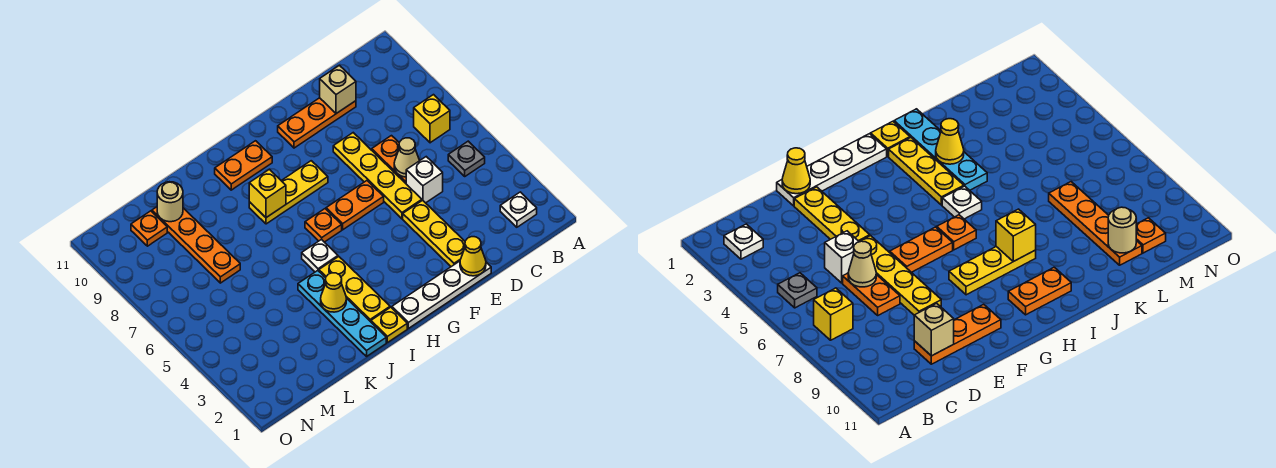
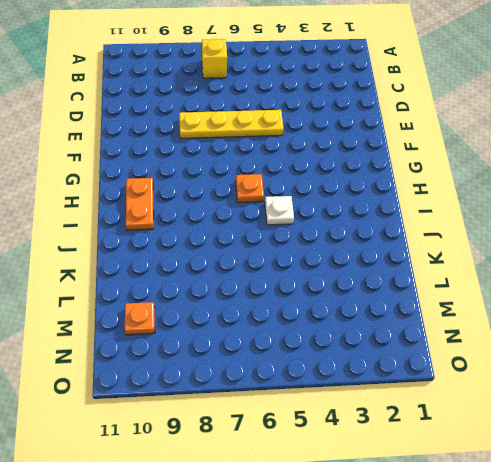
none -> white 1x1 plate [500,192,537,227]
none -> grey 1x1 plate [448,141,485,176]
none -> white 1x1 brick [406,157,443,203]

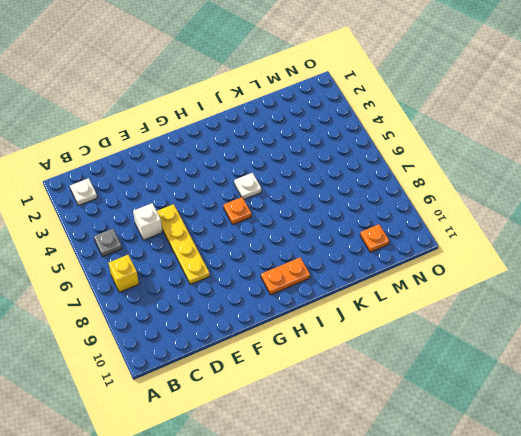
none -> orange 1x2 plate [372,136,406,183]
none -> orange 1x3 plate [278,98,356,148]
none -> white 1x4 plate [392,261,491,329]

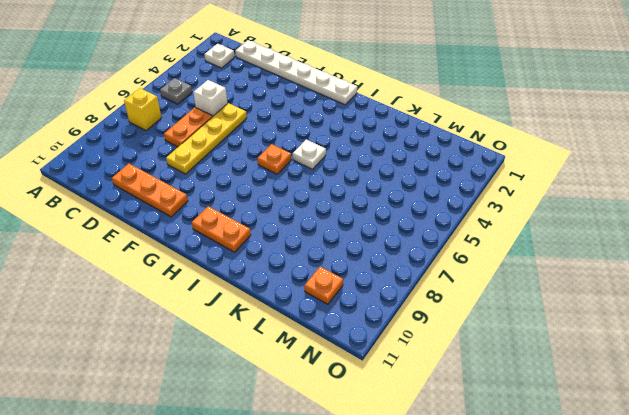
white 1x6 plate [235,40,357,105] -> white 1x4 plate [392,261,491,329]
none -> yellow 1x3 plate [403,200,465,267]
none -> orange 1x2 plate [326,181,384,230]
none -> yellow 1x3 plate [249,161,328,224]

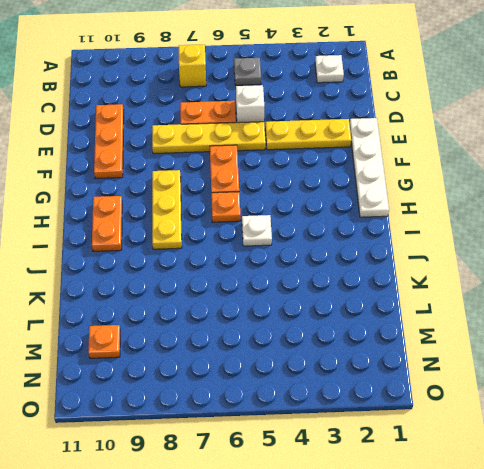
none -> yellow 1x1 plate [371,307,407,343]
none -> yellow 1x3 plate [319,256,390,322]
none -> cyan 1x4 plate [298,271,386,356]

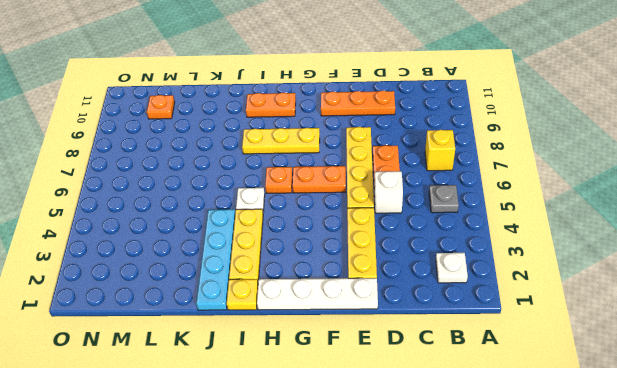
none -> orange 1x4 plate [152,207,240,283]
none -> tan 1x1 cone [394,138,419,177]
none -> tan 1x1 brick [320,65,356,114]

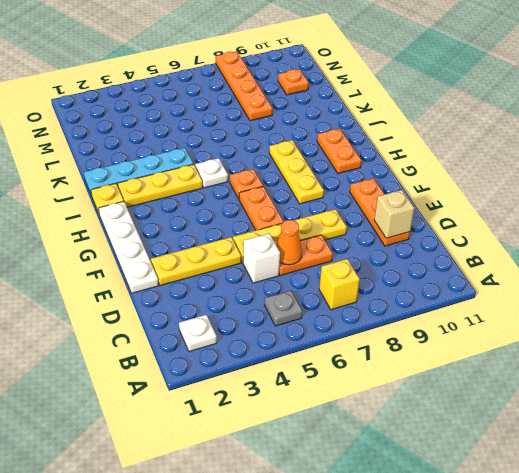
orange 1x1 cone [276,220,302,265] -> tan 1x1 cone [394,138,419,177]
orange 1x4 plate [216,51,272,121] -> orange 1x4 plate turned to [152,207,240,283]
none -> yellow 1x1 cone [460,237,486,276]
none -> yellow 1x1 brick [249,169,286,218]
none -> yellow 1x1 cone [321,273,346,312]

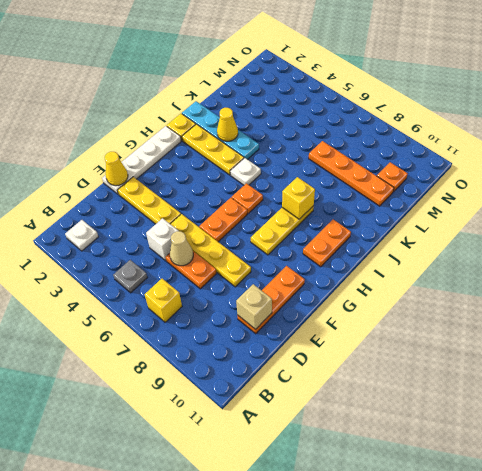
none -> tan 1x1 round brick [157,182,183,222]

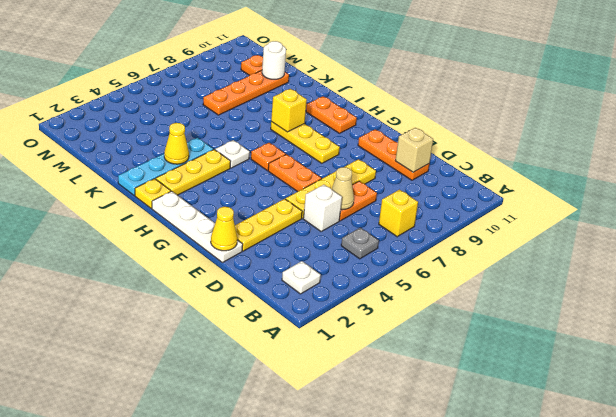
white 1x1 round brick [262,41,286,79] -> tan 1x1 round brick [157,182,183,222]

